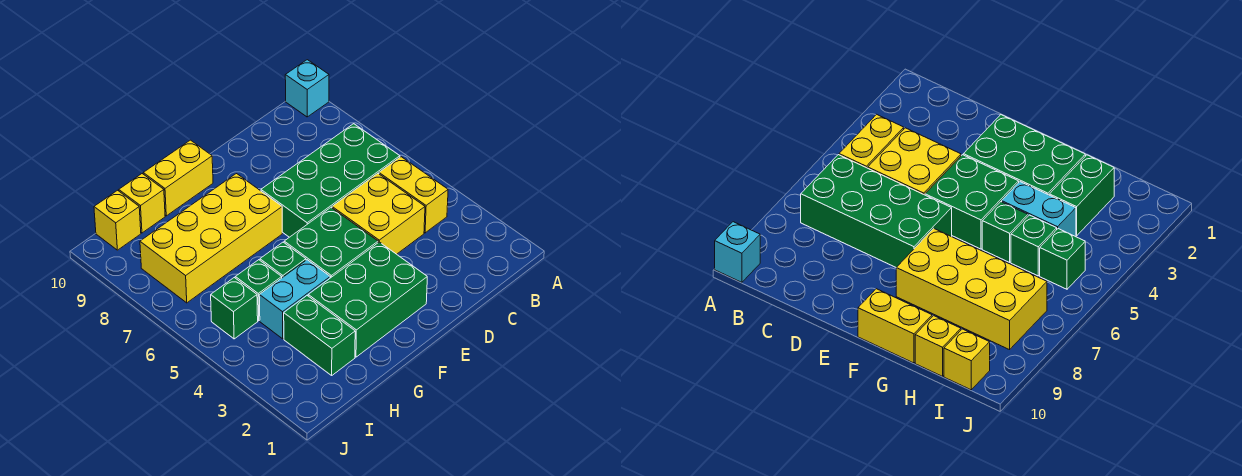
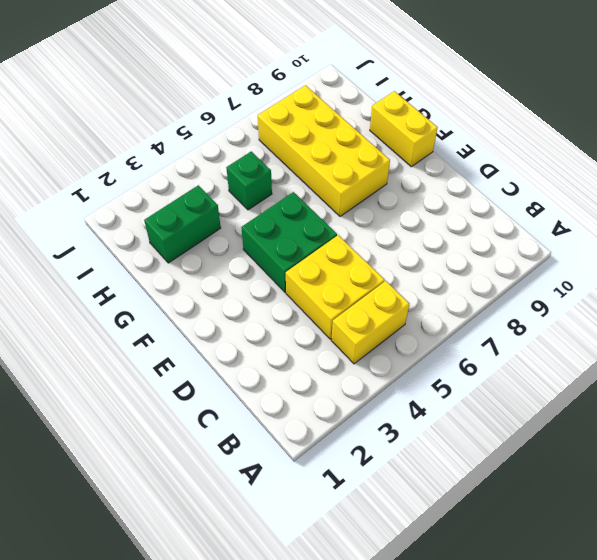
none -> cyan 1x1 brick [285,60,329,117]
none -> green 2x4 brick [261,124,400,237]
none -> green 2x3 brick [308,242,427,357]

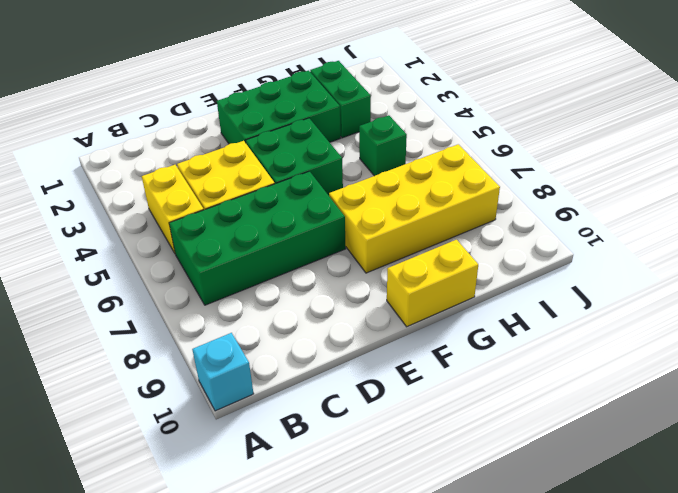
none -> cyan 1x2 brick [259,260,330,339]
none -> green 1x1 brick [260,242,306,278]
none -> yellow 1x1 brick [119,174,165,233]

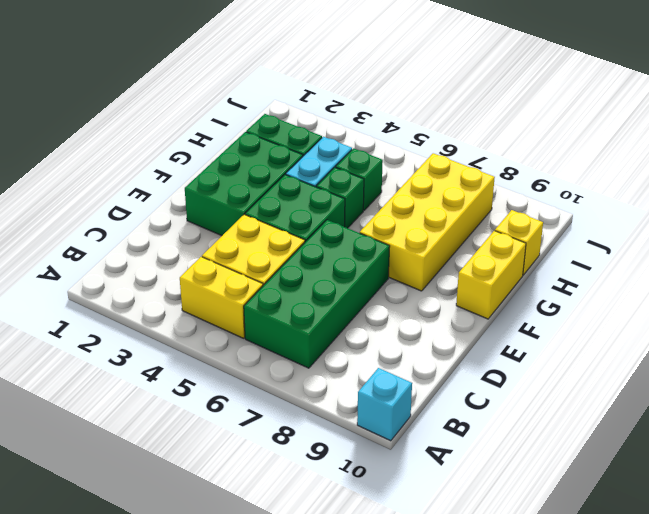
none -> green 1x1 brick [211,278,258,339]
none -> yellow 1x1 brick [94,190,141,250]

